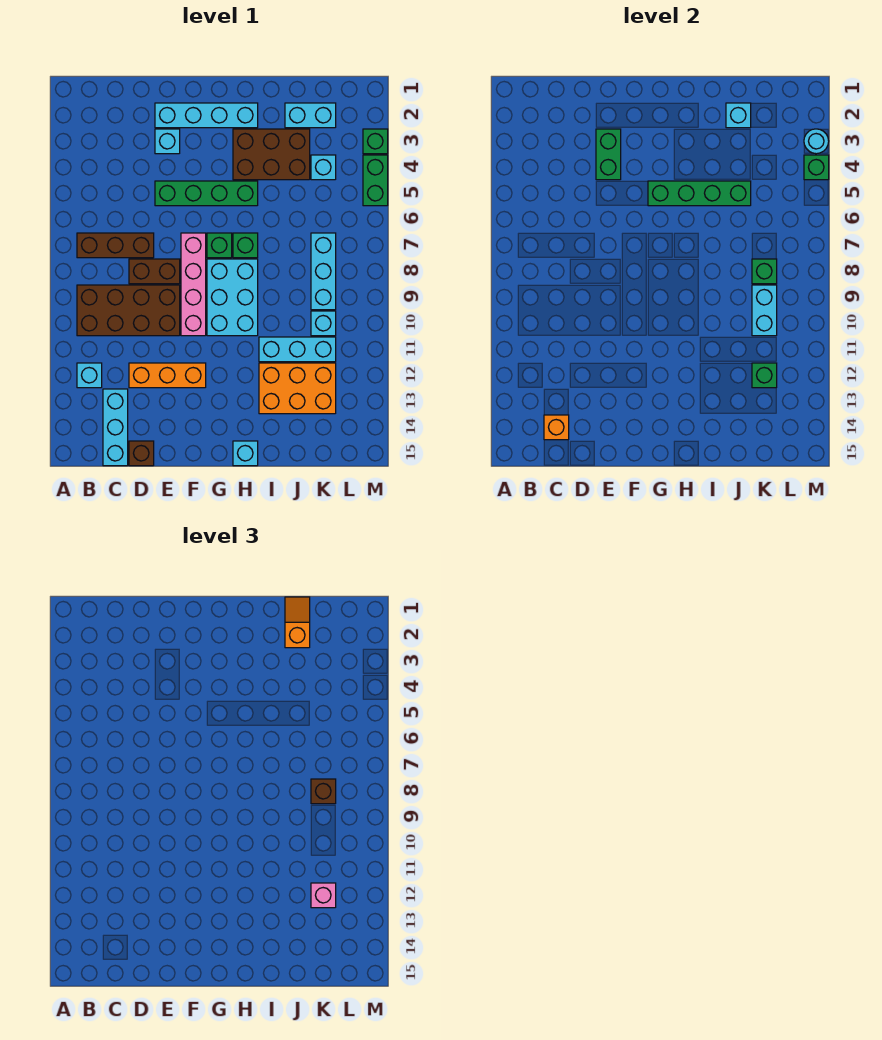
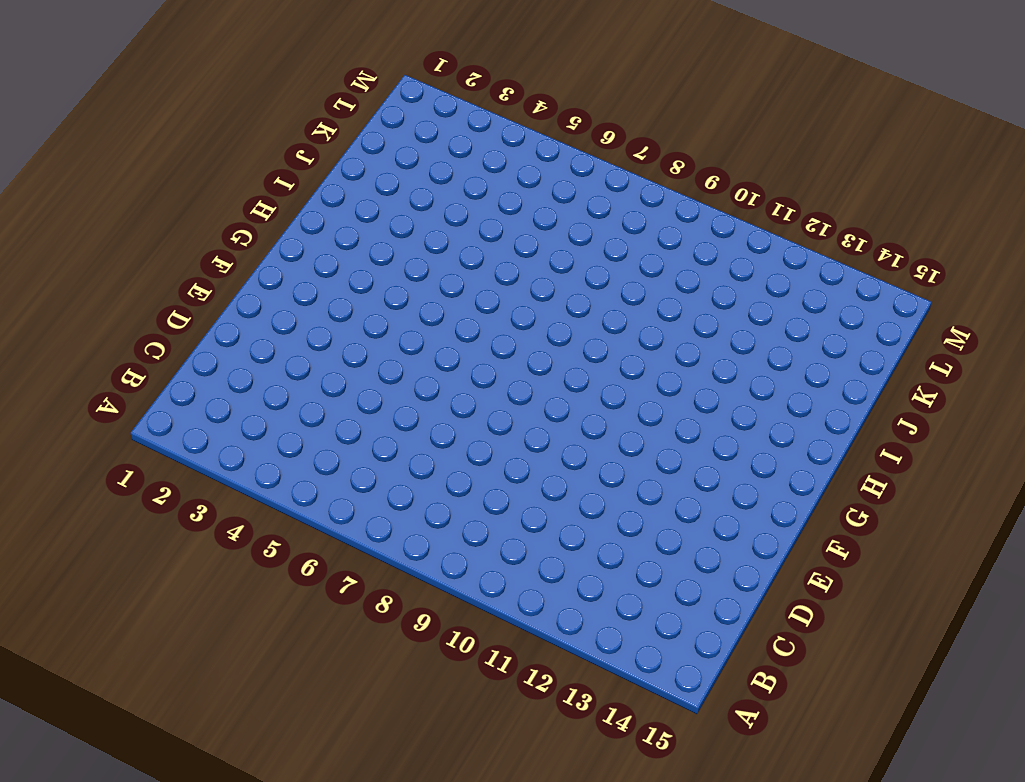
none -> brown 1x3 brick [77,233,154,258]
none -> brown 2x4 brick [77,285,180,336]
none -> cyan 1x1 brick [77,363,102,388]
none -> cyan 1x3 brick [103,389,128,466]

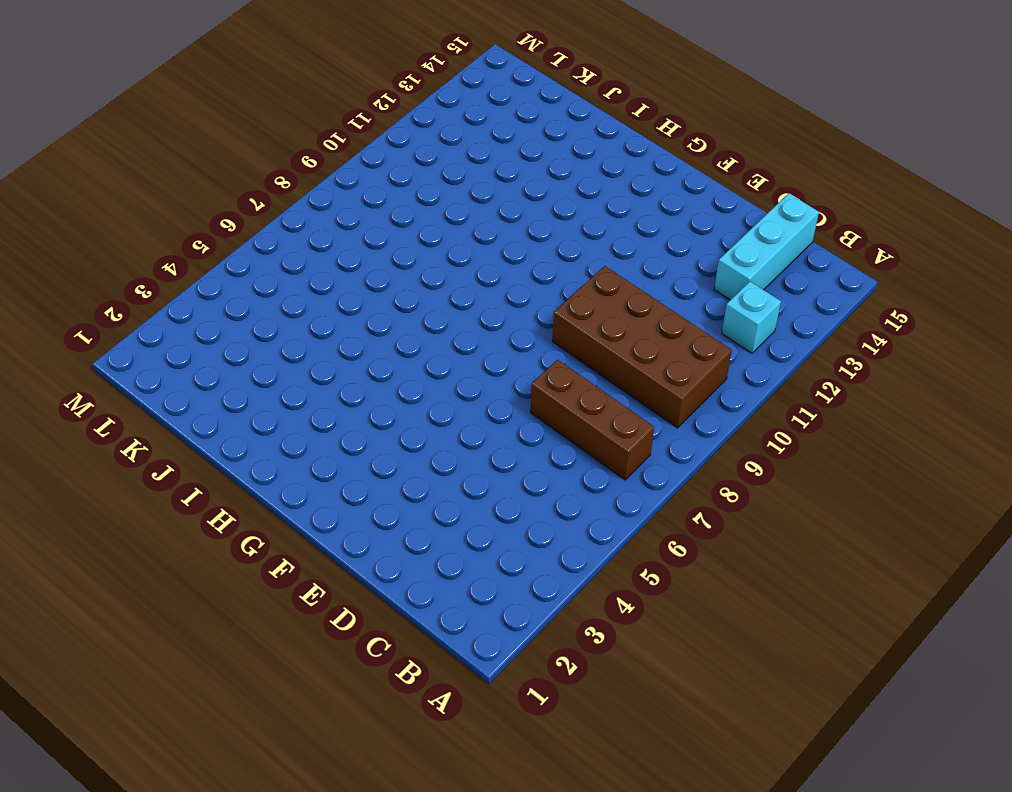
none -> brown 1x2 brick [129,259,180,284]
none -> orange 1x3 brick [129,363,206,388]
none -> brown 1x1 brick [129,441,154,466]
none -> cyan 1x4 brick [155,103,258,128]

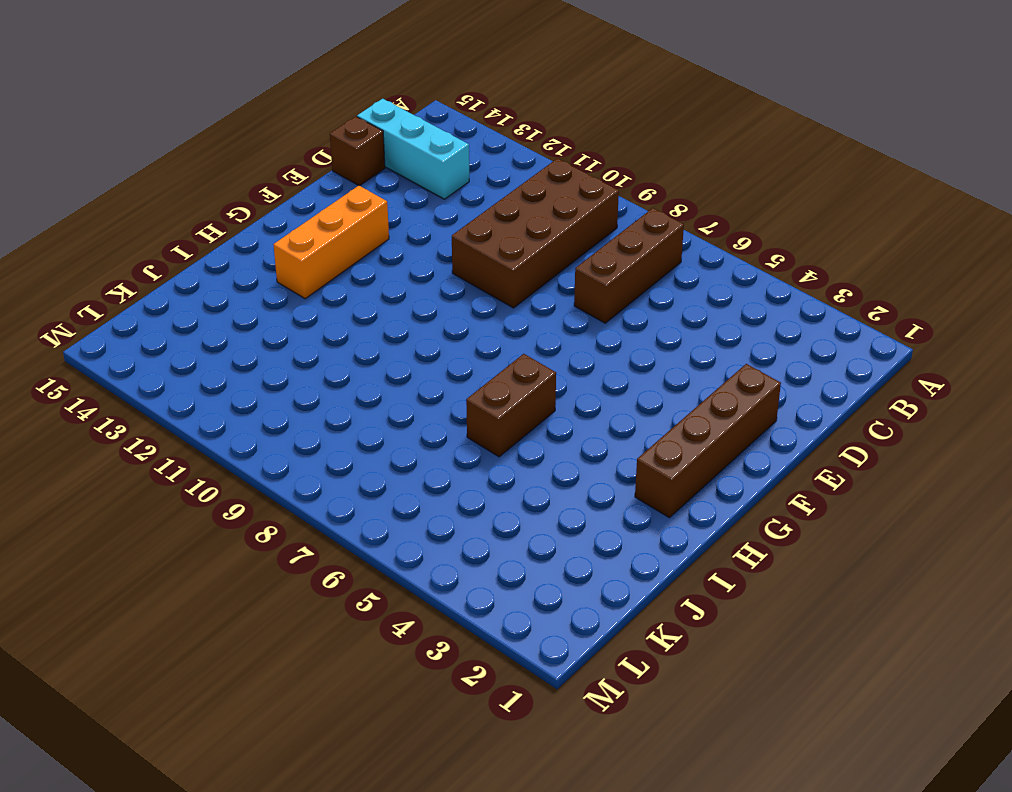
brown 1x4 brick [635,364,781,517] -> cyan 1x4 brick [155,103,258,128]
orange 1x3 brick [273,186,389,299] -> orange 1x3 brick moved to [129,363,206,388]
brown 1x2 brick [466,354,556,457] -> brown 1x2 brick moved to [129,259,180,284]
none -> cyan 1x1 brick [77,363,102,388]
none -> cyan 1x1 brick [155,129,180,154]
none -> green 1x4 brick [155,181,258,206]
none -> pink 1x4 brick [181,233,206,336]

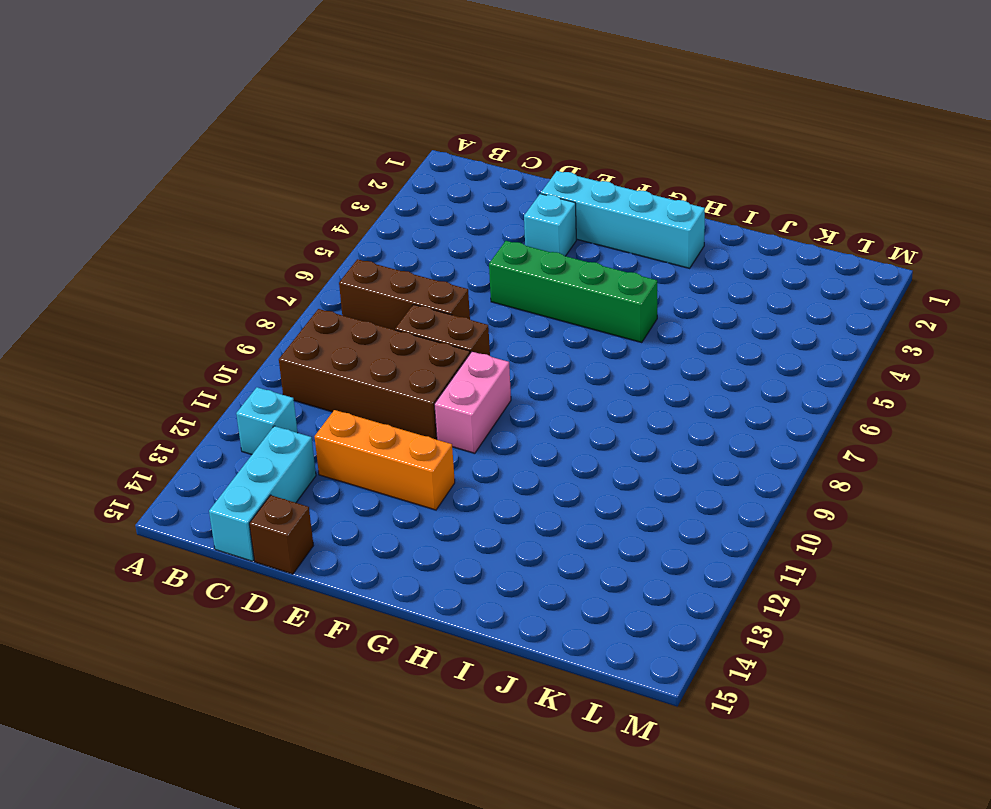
pink 1x2 brick [434,352,511,453] -> pink 1x4 brick [181,233,206,336]
none -> green 1x1 brick [207,233,232,258]
none -> cyan 2x3 brick [207,259,258,336]
none -> brown 2x3 brick [233,129,310,180]
none -> green 1x1 brick [233,233,258,258]

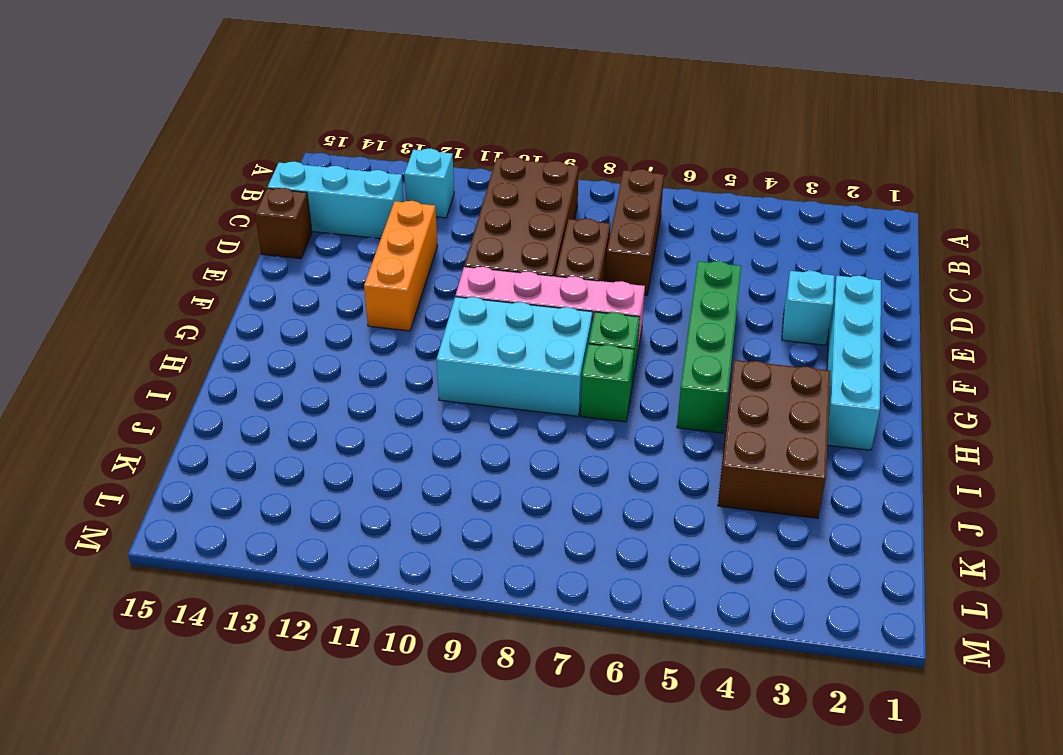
none -> cyan 1x1 brick [233,441,258,466]
none -> cyan 1x3 brick [259,337,336,362]
none -> orange 2x3 brick [259,363,336,414]
none -> cyan 1x2 brick [285,103,336,128]

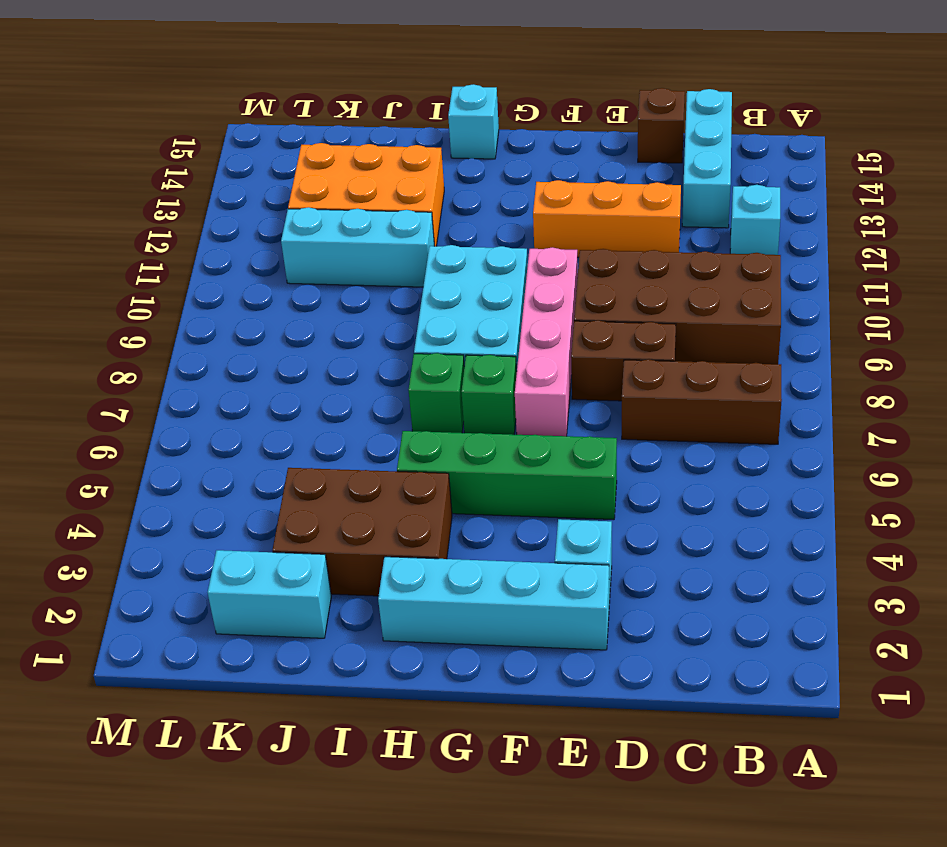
none -> cyan 1x1 brick [311,155,336,180]
none -> cyan 1x3 brick [311,233,336,310]
none -> cyan 1x1 brick [311,311,336,336]
none -> green 1x1 brick [363,129,388,154]

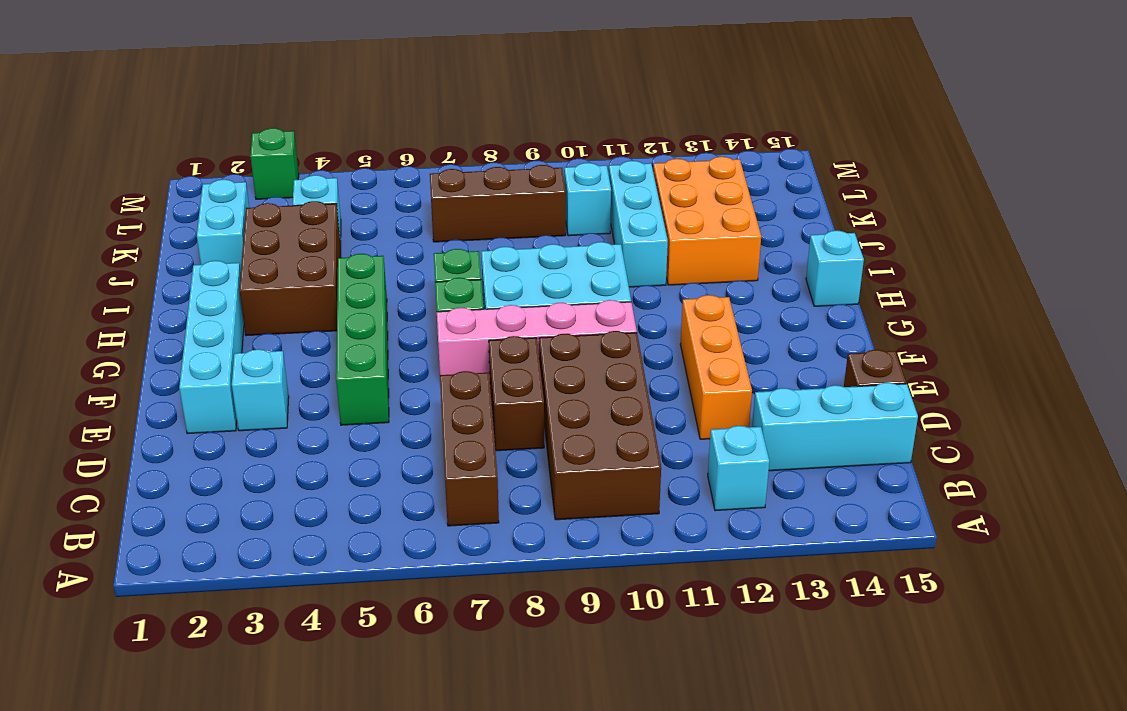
brown 1x3 brick [430,165,566,242] -> cyan 1x3 brick [311,233,336,310]
none -> green 1x2 brick [363,155,388,206]
none -> orange 1x1 brick [544,415,569,440]
none -> green 1x2 brick [596,129,621,180]
none -> green 1x4 brick [648,181,751,206]

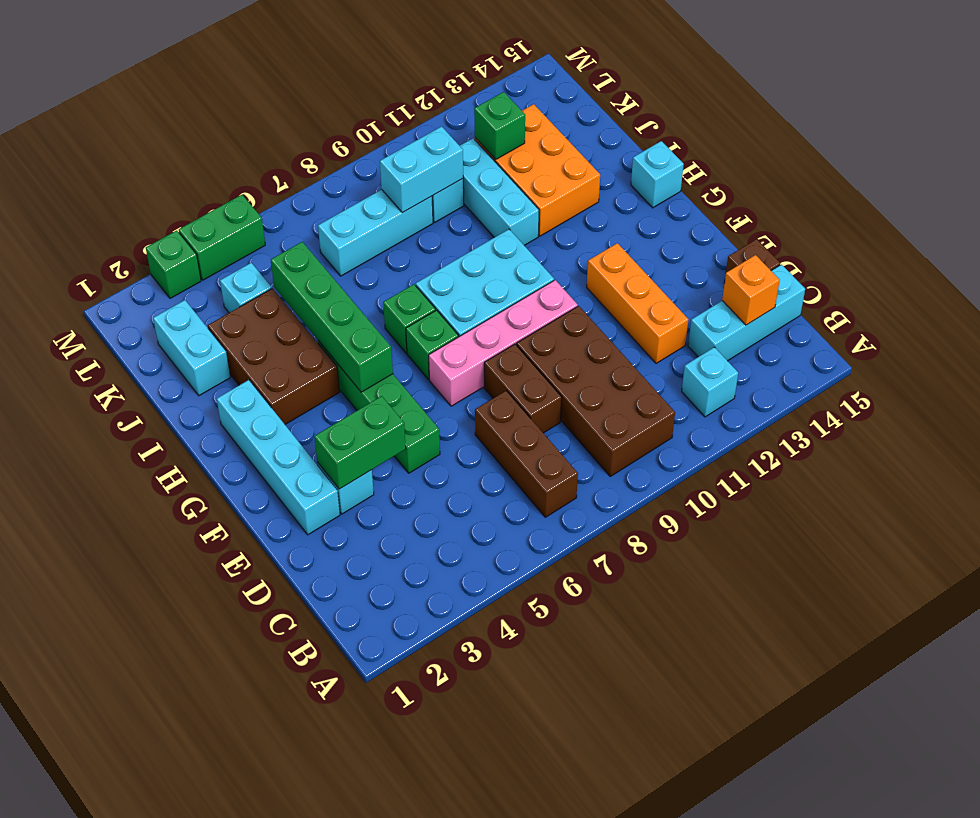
none -> cyan 1x1 brick [726,103,751,128]
none -> green 1x1 brick [752,259,777,284]
none -> cyan 1x1 round brick [804,129,829,154]
none -> green 1x1 brick [804,155,829,180]

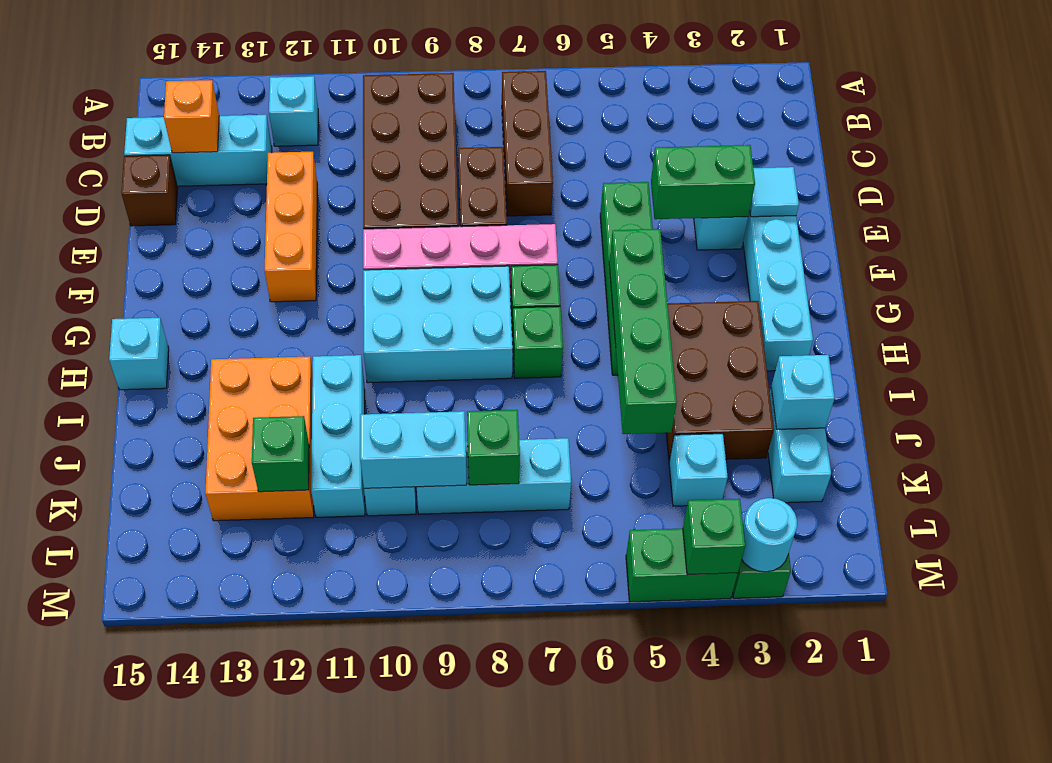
cyan 1x1 tile [750,167,799,217] -> none
none -> orange 1x2 slope [285,597,310,648]
none -> brown 1x1 brick [311,779,336,804]
none -> pink 1x1 brick [311,883,336,908]

